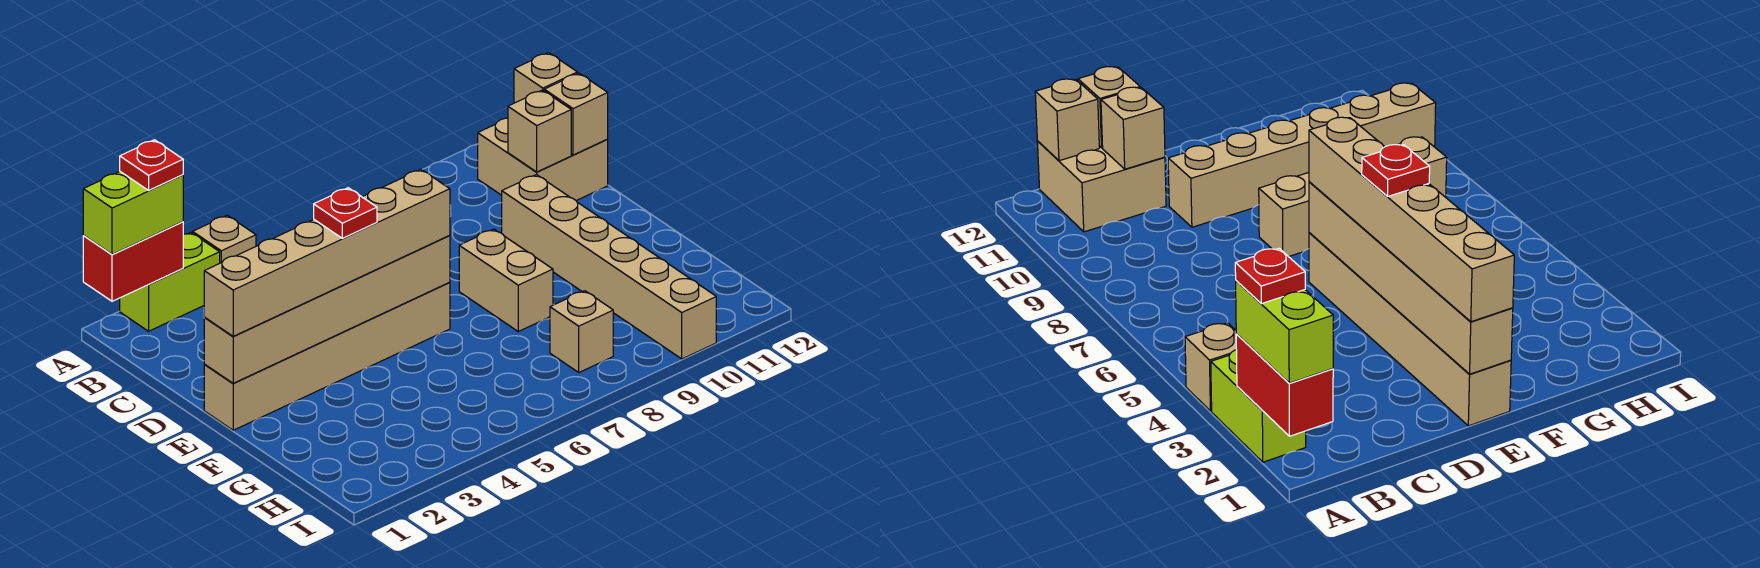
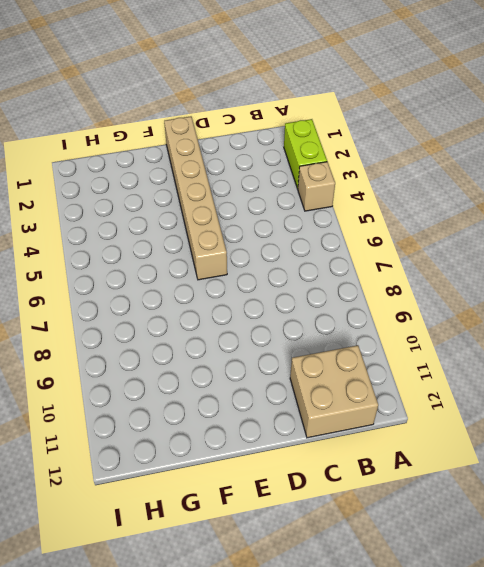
none -> tan 1x6 brick [502,175,716,359]
none -> tan 1x2 brick [459,229,553,331]
none -> tan 1x1 brick [550,291,613,372]

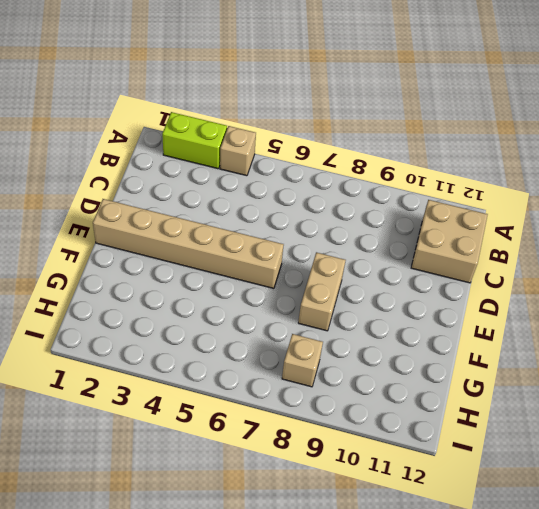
none -> tan 1x6 brick [502,175,716,359]
none -> red 1x2 brick [83,222,183,301]
none -> tan 1x1 brick [514,53,577,103]

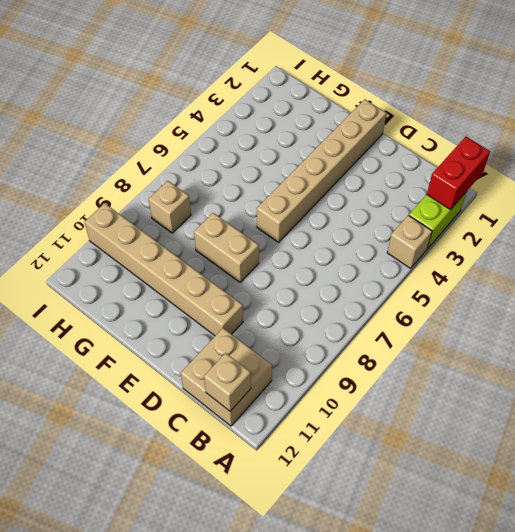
none -> tan 1x1 brick [508,90,571,172]
none -> tan 1x1 brick [544,73,608,155]
none -> tan 1x6 brick [204,236,450,383]

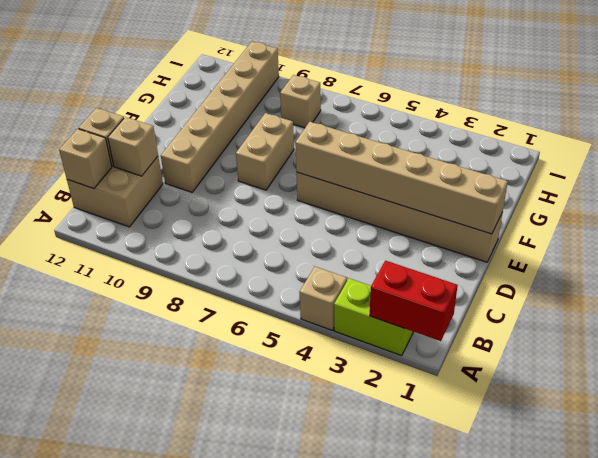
none -> lime 1x2 brick [83,172,183,254]
none -> tan 1x6 brick [204,169,450,336]
none -> red 1x1 plate [120,140,183,190]

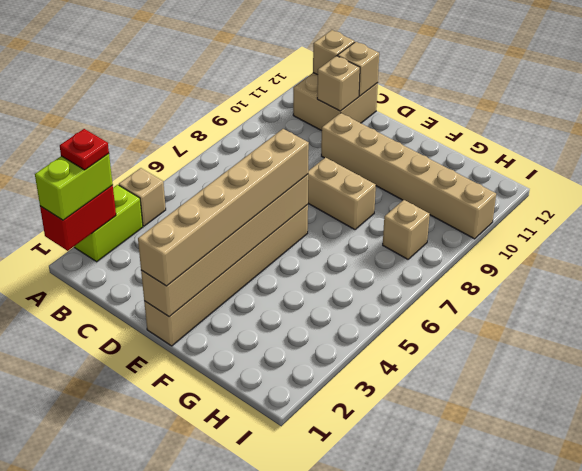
none -> red 1x1 plate [314,188,377,238]

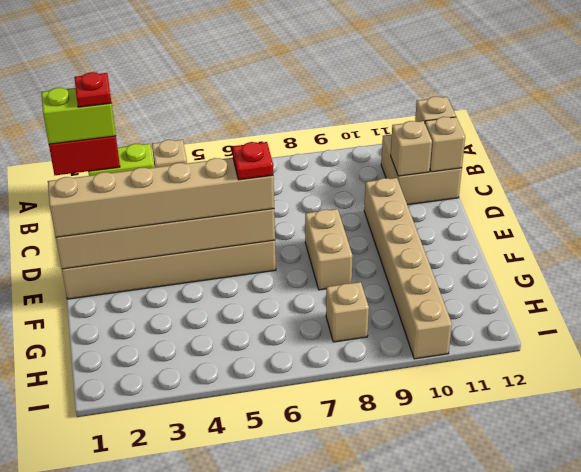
red 1x1 plate [232,142,273,180] -> red 1x1 plate moved to [314,188,377,238]

